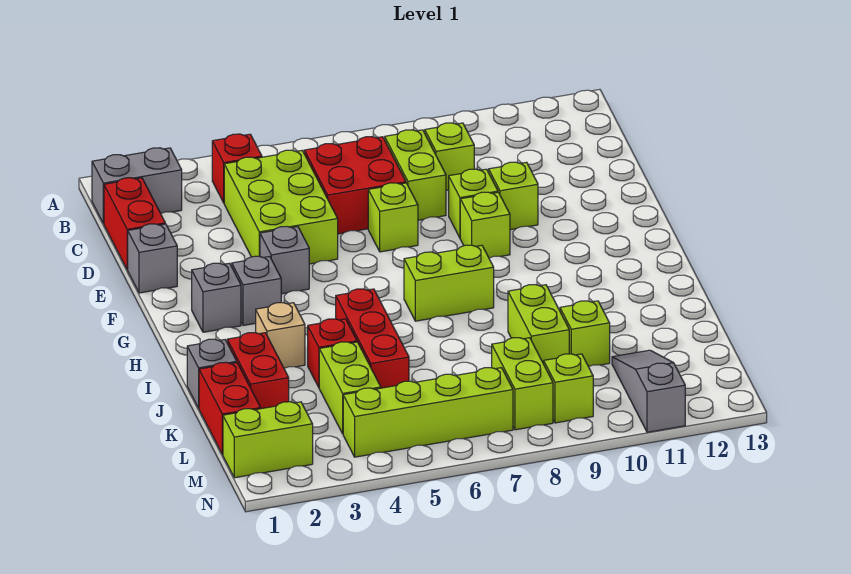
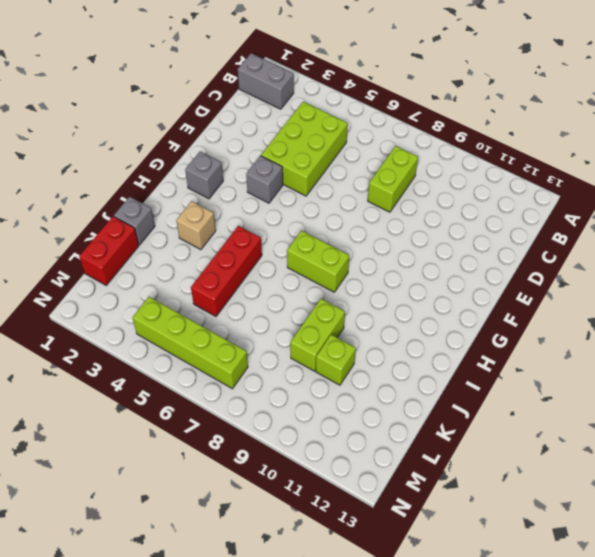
none -> red 1x1 brick [212,134,262,203]
none -> red 1x2 brick [104,178,165,270]
none -> red 2x2 brick [304,137,406,234]
none -> lime 1x1 brick [425,123,474,190]

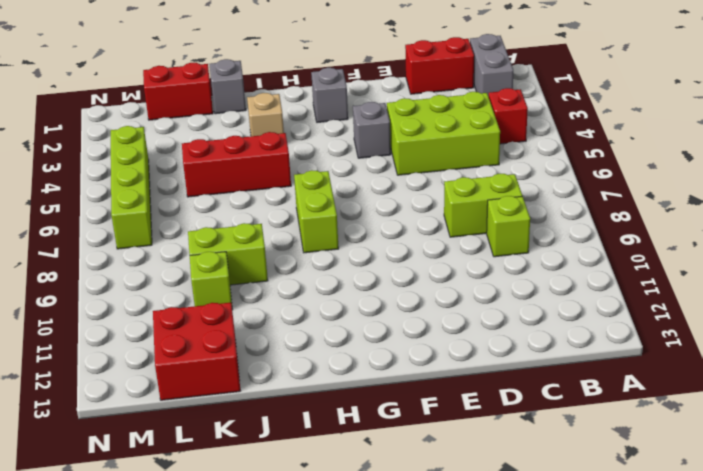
red 2x2 brick [153,303,241,400] -> red 2x2 brick moved to [304,137,406,234]
none -> grey 1x1 brick [128,224,177,293]
none -> lime 1x1 brick [368,183,418,252]
none -> lime 1x1 brick [449,169,498,238]
none -> lime 1x1 brick [489,162,538,230]

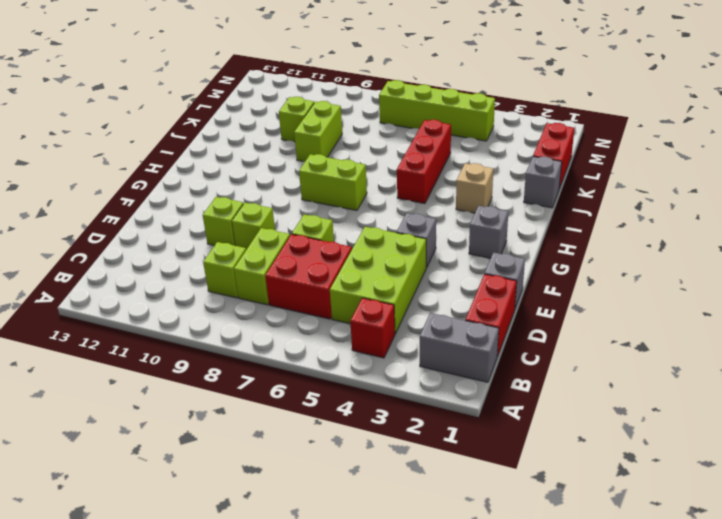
none -> lime 1x1 brick [460,192,510,258]
none -> grey 1x1 brick [232,256,281,325]
none -> red 1x2 brick [227,333,289,409]
none -> red 1x1 brick [308,319,357,387]

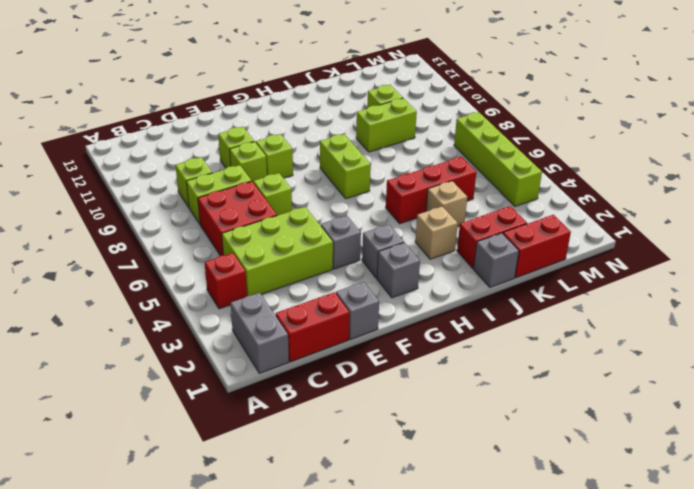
tan 1x1 brick [426,181,467,226] -> red 1x1 brick [308,319,357,387]
none -> lime 1x2 brick [319,342,381,434]
none -> lime 1x2 brick [492,338,553,430]
none -> grey 1x3 slope [612,350,685,432]
none -> lime 1x2 brick [223,402,313,478]

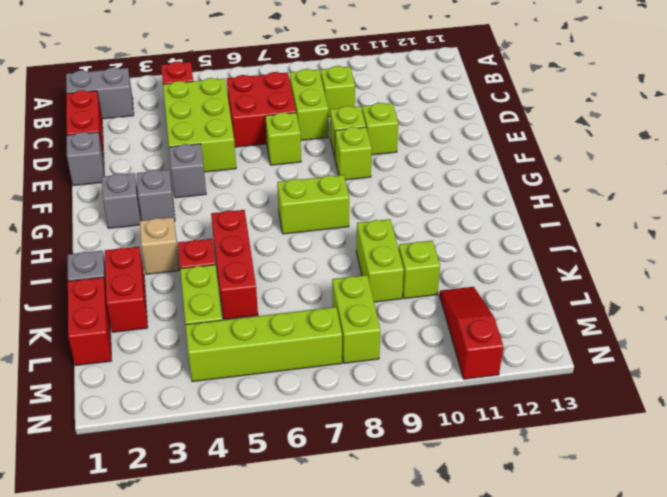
red 1x3 slope [440,287,503,379] -> grey 1x3 slope [612,350,685,432]
none -> lime 1x2 brick [223,402,313,478]
none -> lime 1x1 brick [544,354,593,423]

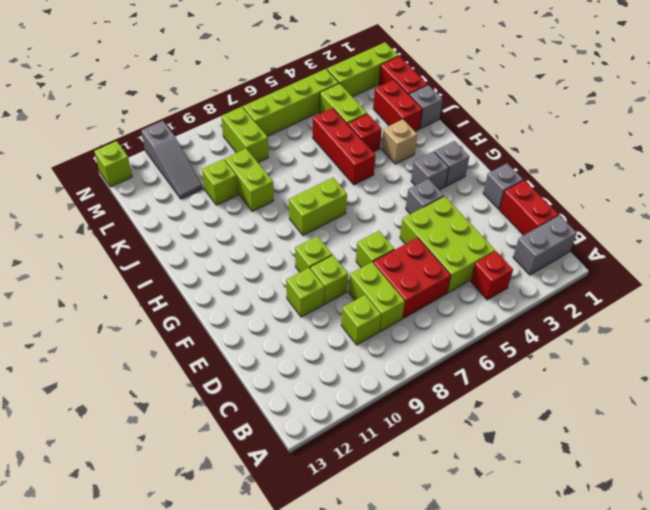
lime 1x3 brick [327,42,399,97] -> lime 1x2 brick [223,402,313,478]
lime 1x1 brick [94,141,132,187] -> lime 1x1 brick moved to [544,354,593,423]

